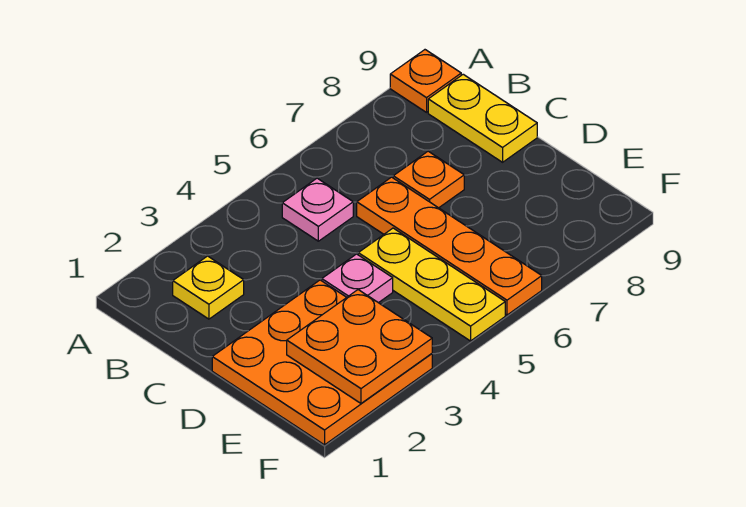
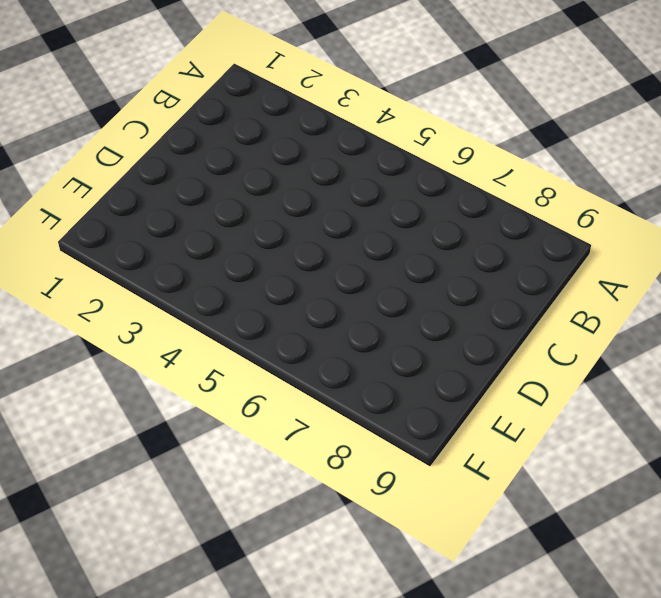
none -> orange 1x1 plate [390,50,461,112]
none -> yellow 1x1 plate [173,256,244,319]

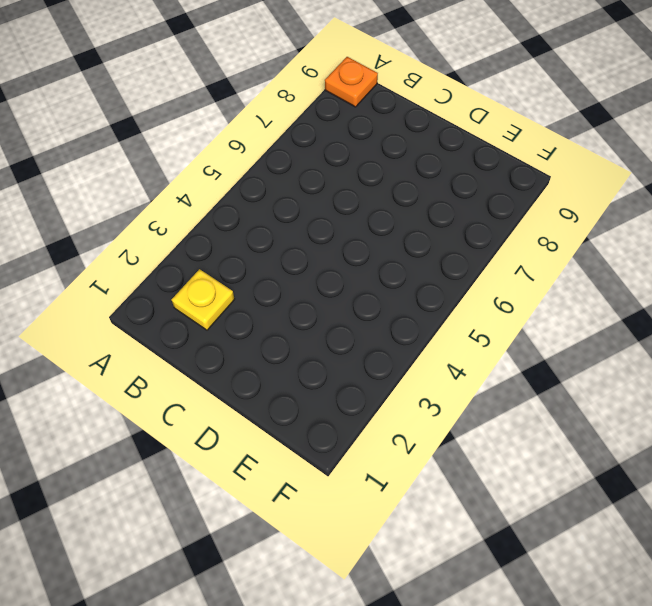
none -> pink 1x1 plate [282,178,353,241]
none -> yellow 1x2 plate [428,74,537,162]

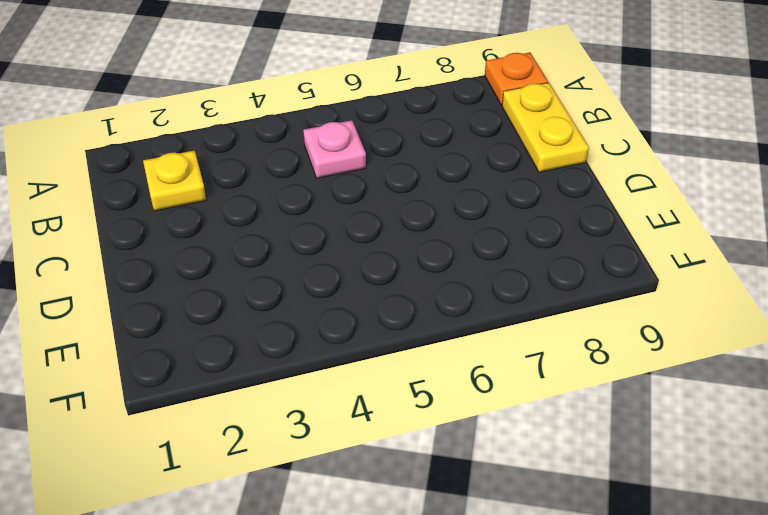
none -> orange 1x4 plate [357,177,542,315]
none -> orange 1x1 plate [393,151,464,208]

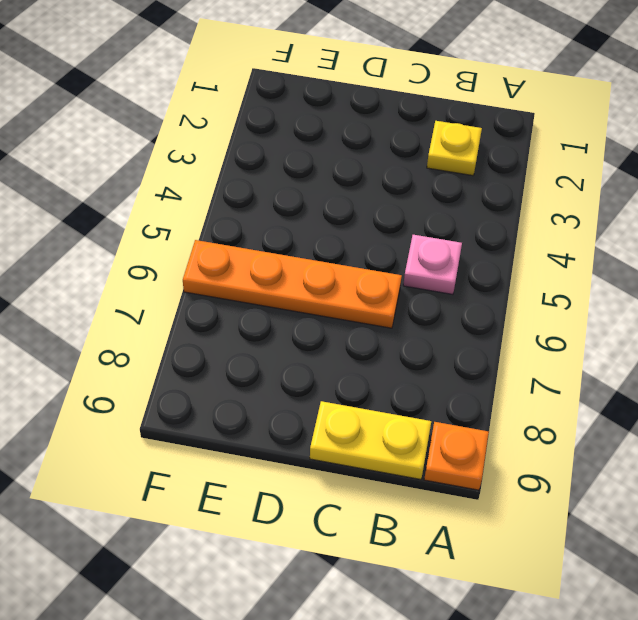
none -> orange 1x1 plate [393,151,464,208]
none -> orange 3x3 plate [212,280,432,445]

